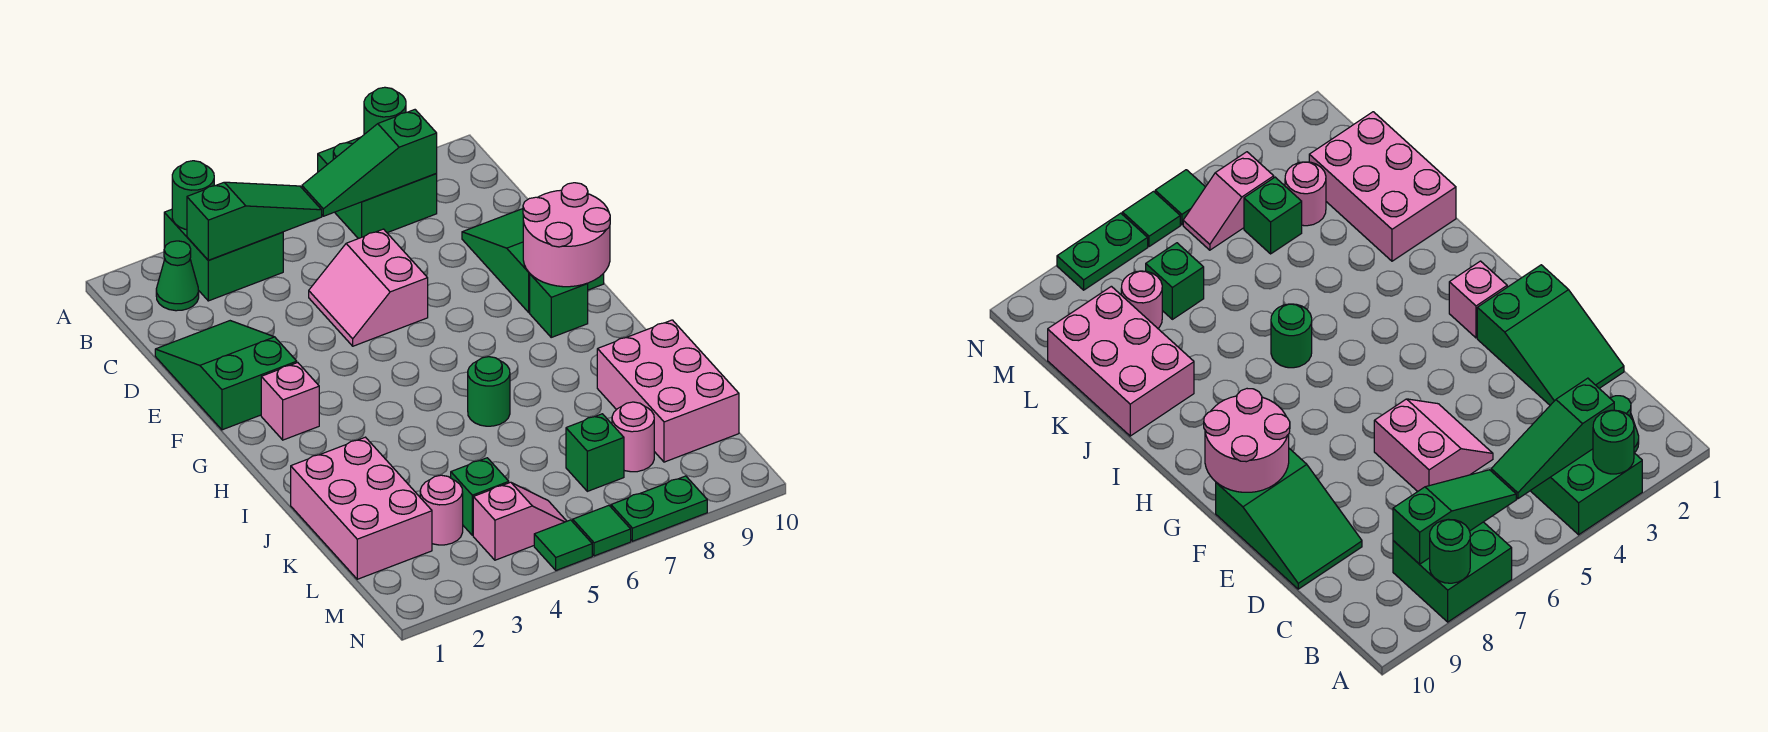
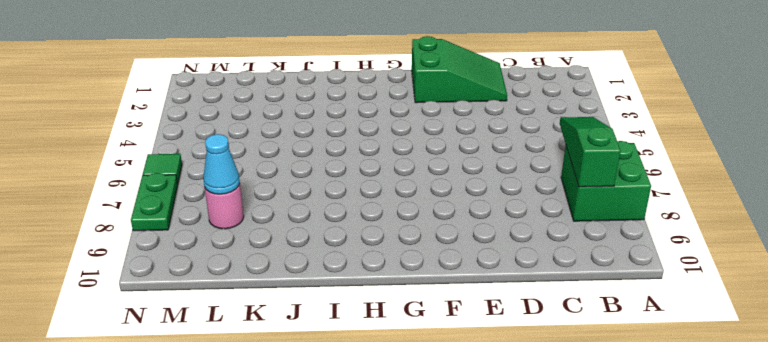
cyan 1x1 cone [203,134,240,194] -> none
none -> green 2x2 brick [164,209,283,301]
none -> green 1x1 cone [156,241,199,311]
none -> pink 2x2 slope [309,229,428,346]

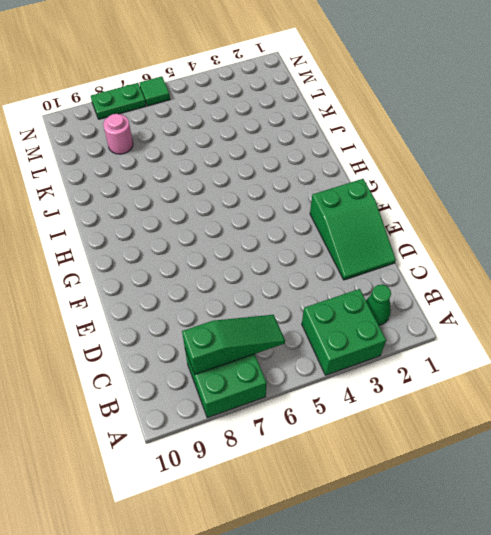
none -> pink 2x2 slope [309,229,428,346]
none -> green 2x3 slope [462,209,604,312]
none -> pink 1x1 brick [261,363,319,440]

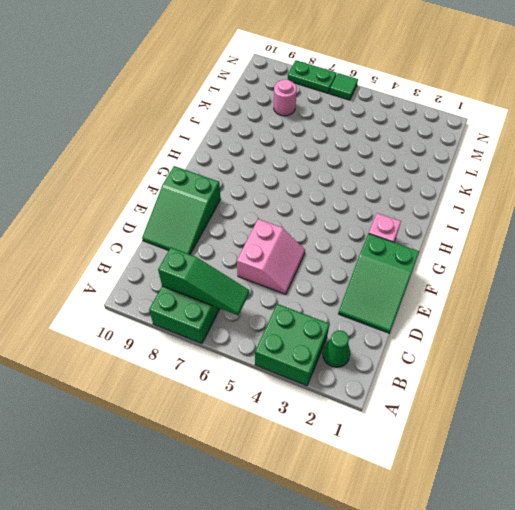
none -> green 1x1 brick [530,274,588,337]
none -> green 1x1 round brick [468,357,510,426]
none -> pink 2x3 brick [291,437,432,579]

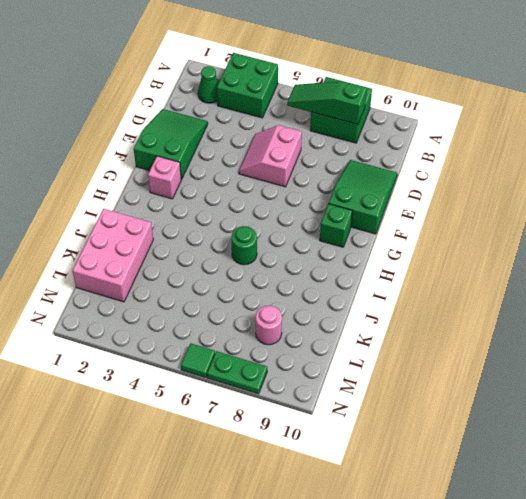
none -> pink 2x3 brick [597,320,739,462]
none -> pink 1x1 round brick [420,475,463,545]
none -> green 1x1 brick [451,458,509,535]

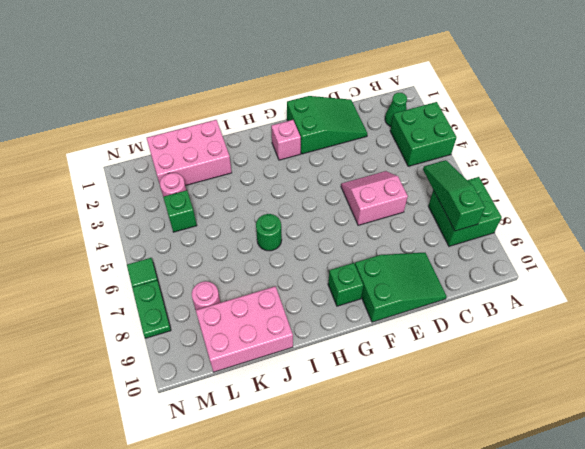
none -> green 1x1 brick [566,414,624,491]
none -> pink 1x2 slope [473,482,567,560]
none -> green 1x1 tile [534,520,592,570]

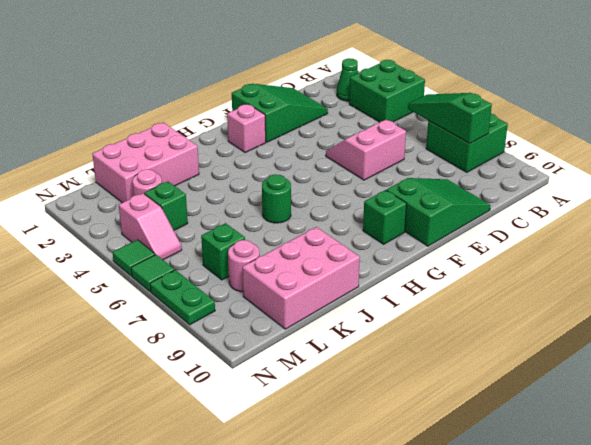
none -> green 1x1 round brick [172,161,214,230]
none -> green 1x1 round brick [364,87,406,134]
none -> green 1x3 slope [187,182,322,260]

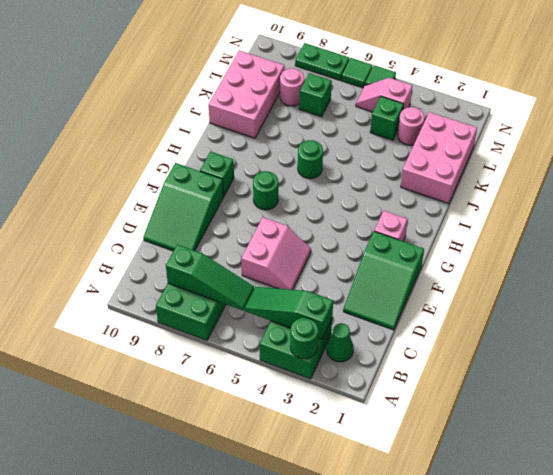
green 1x1 round brick [253,171,278,210] -> green 1x1 round brick moved to [364,87,406,134]
none -> pink 2x2 round brick [523,183,610,287]

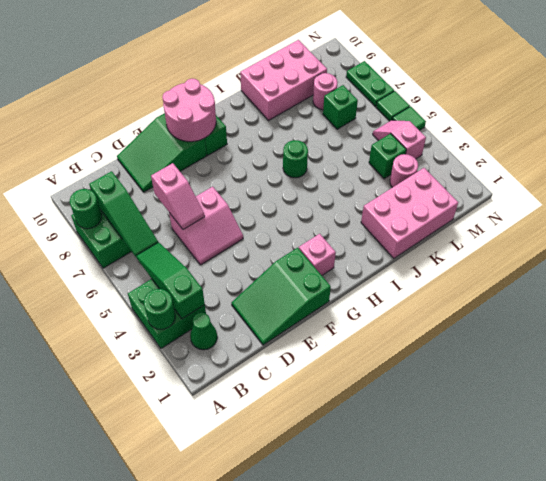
pink 1x2 slope [151,163,205,230] -> none

